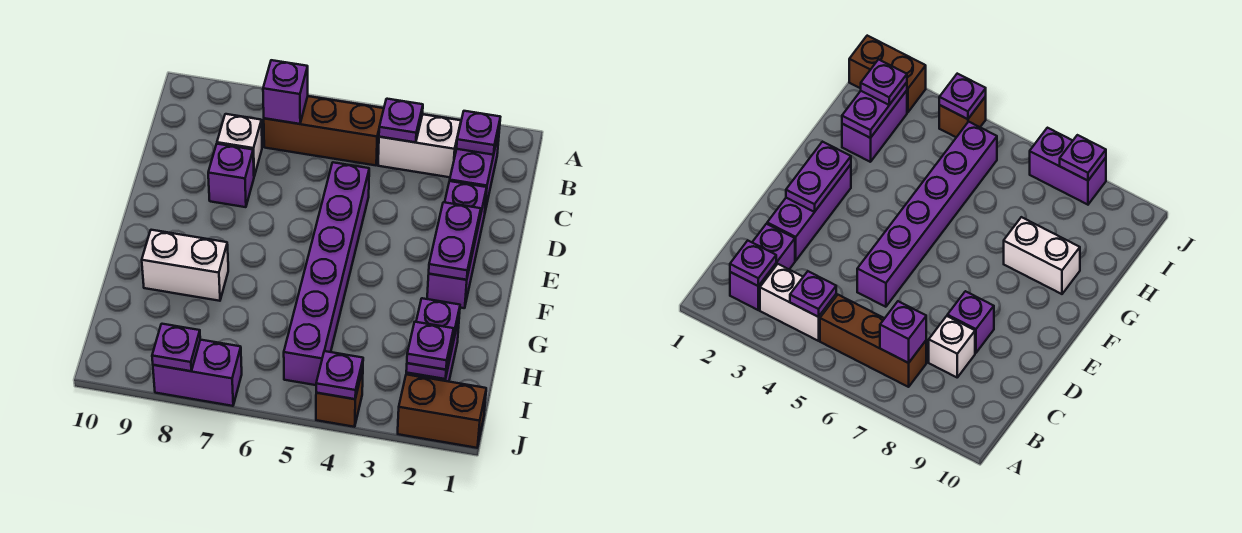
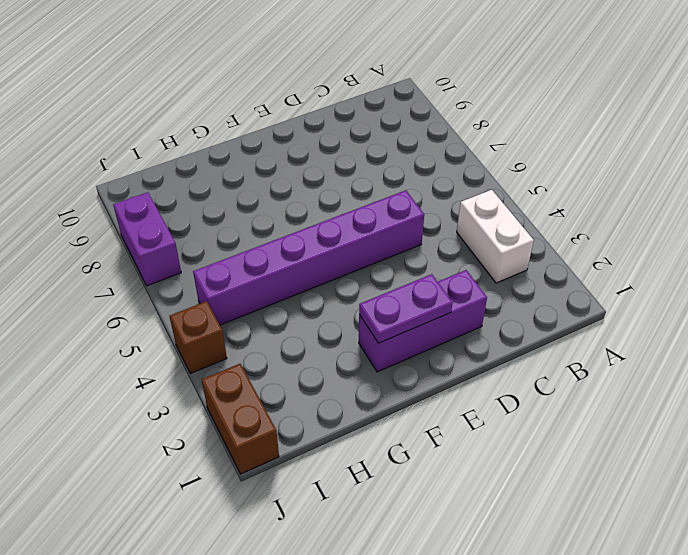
none -> purple 1x2 brick [450,128,500,211]
none -> brown 1x3 brick [264,96,384,165]
none -> white 1x1 brick [217,114,262,176]

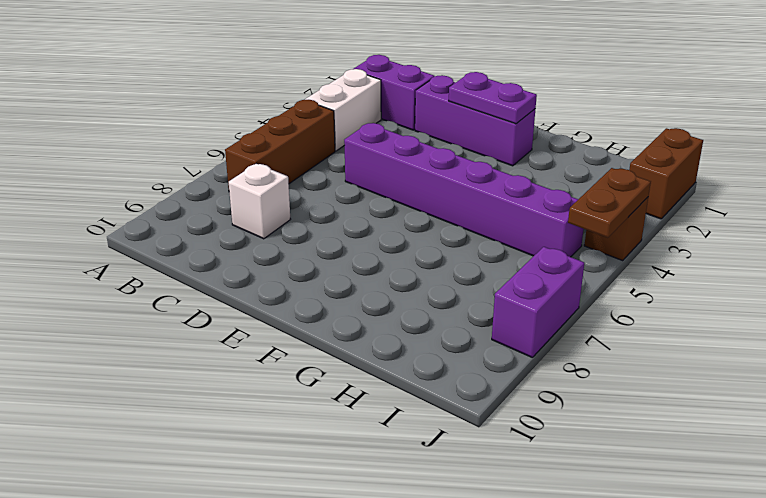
brown 1x2 plate [568,168,651,238] -> purple 1x1 plate [316,351,363,399]
none -> purple 1x1 brick [208,144,254,207]
none -> white 1x2 brick [142,230,228,301]
none -> purple 1x2 brick [842,91,907,162]

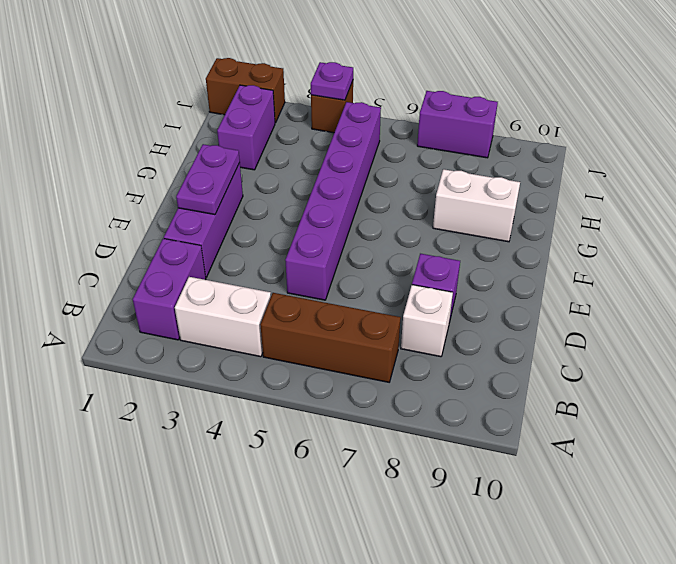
none -> purple 1x1 plate [457,111,500,155]
none -> purple 1x1 plate [379,99,423,142]
none -> purple 1x1 brick [263,60,308,124]

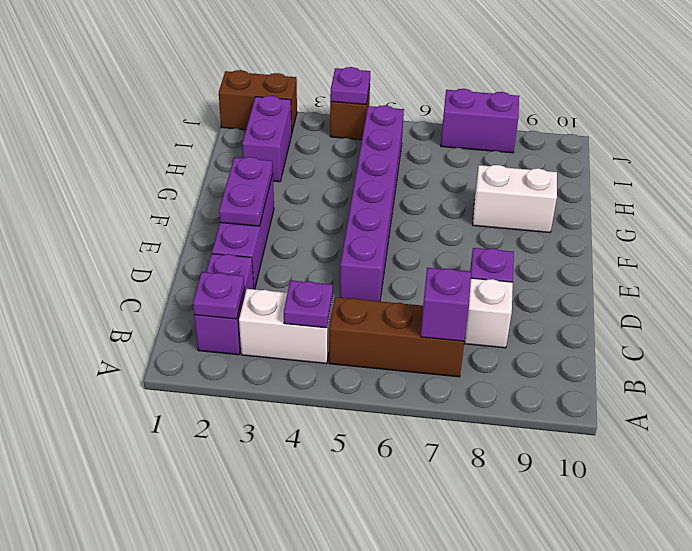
none -> purple 1x2 plate [406,298,460,379]
none -> purple 1x1 plate [152,324,200,371]
none -> purple 1x1 plate [407,322,454,370]

